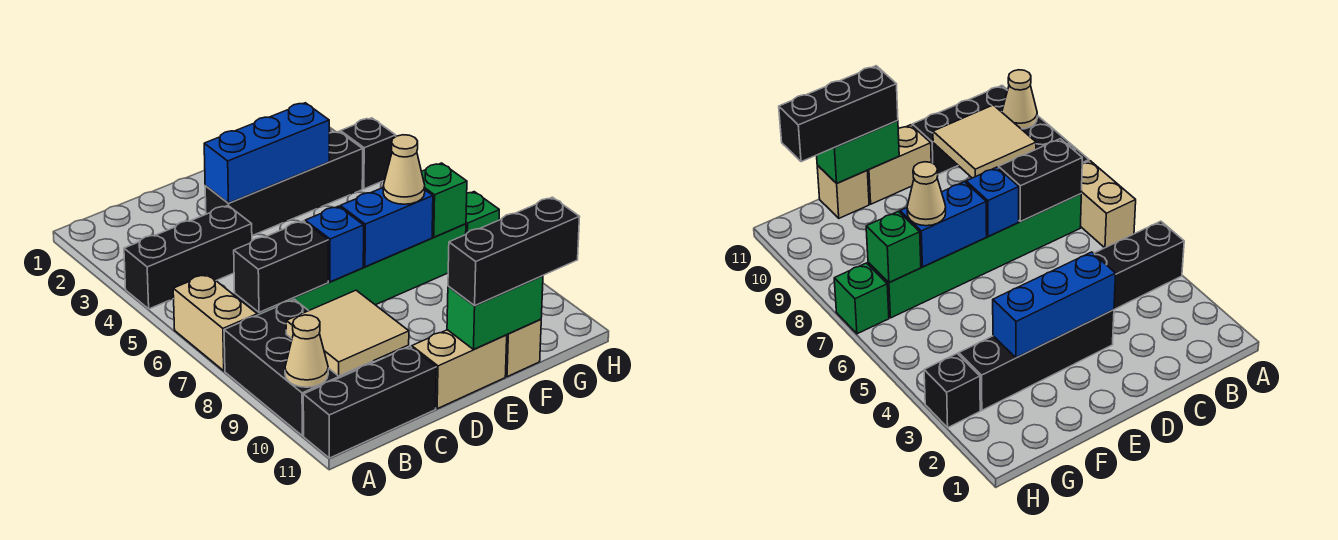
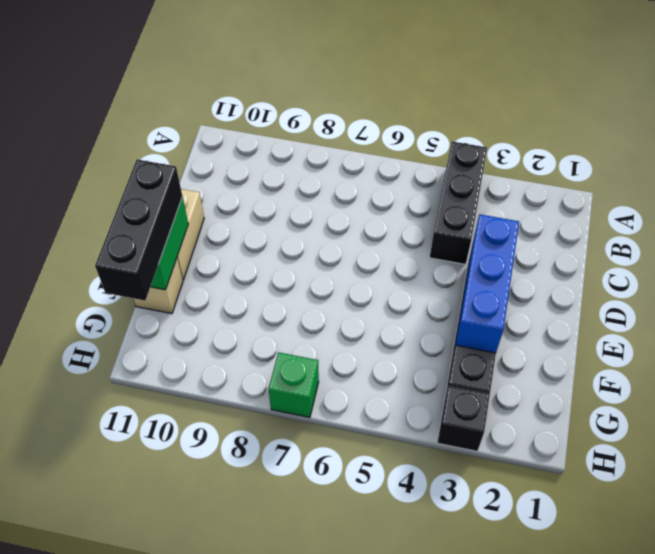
none -> tan 1x2 brick [173,274,257,371]
none -> black 2x3 brick [224,299,373,436]
none -> black 1x3 brick [303,347,436,458]

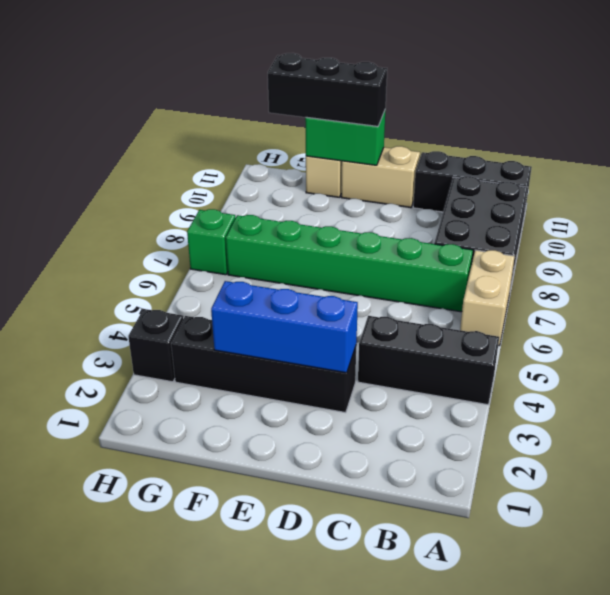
none -> tan 1x1 cone [285,315,328,387]
none -> black 1x2 brick [234,221,328,312]
none -> tan 2x2 tile [286,290,409,376]

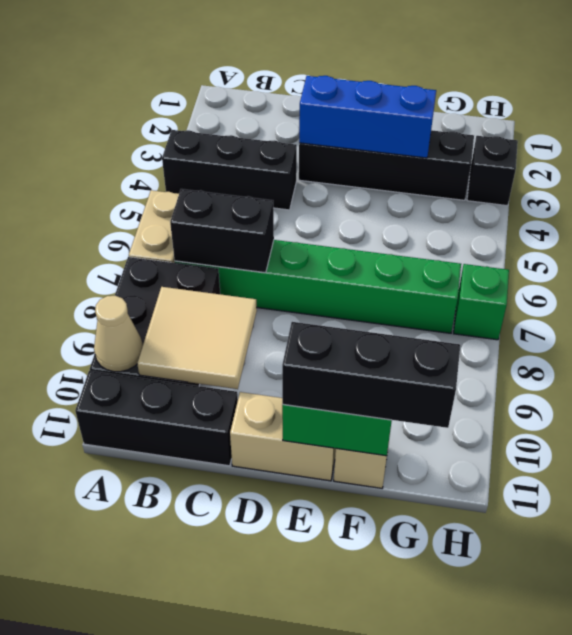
none -> blue 1x1 brick [305,206,364,282]
none -> blue 1x2 brick [340,188,433,267]
none -> green 1x1 brick [422,163,467,237]

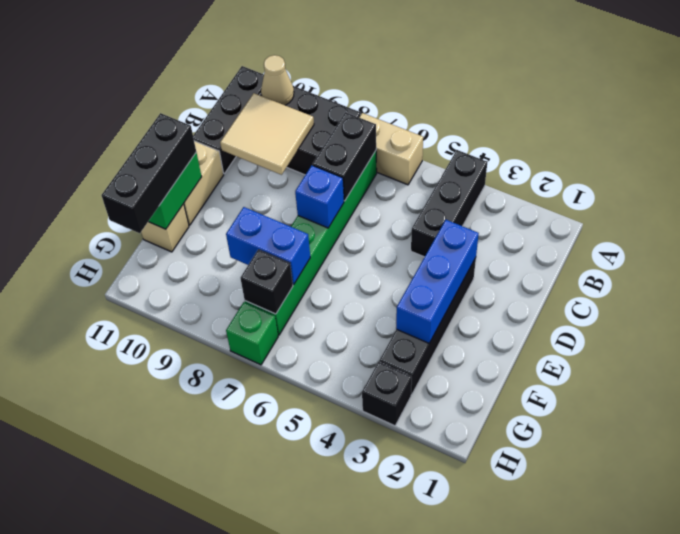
blue 1x2 brick [226,207,310,285] -> blue 1x2 brick turned to [340,188,433,267]
black 1x1 brick [240,250,293,314] -> green 1x1 brick [422,163,467,237]
none -> tan 1x1 cone [383,135,425,204]

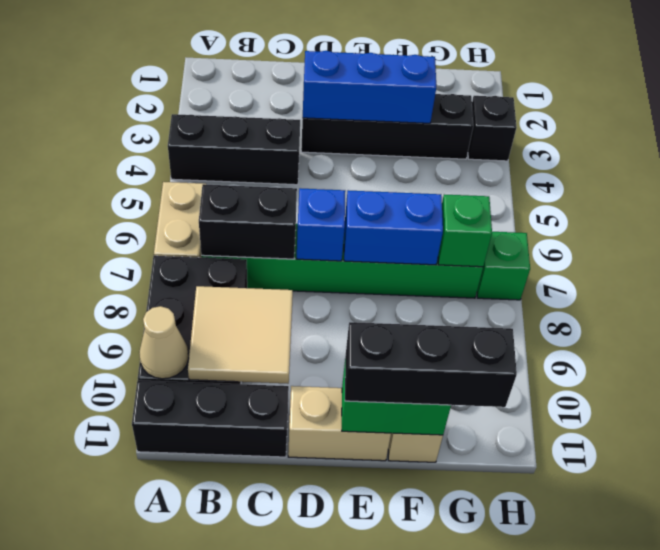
none -> tan 1x1 cone [383,135,425,204]

